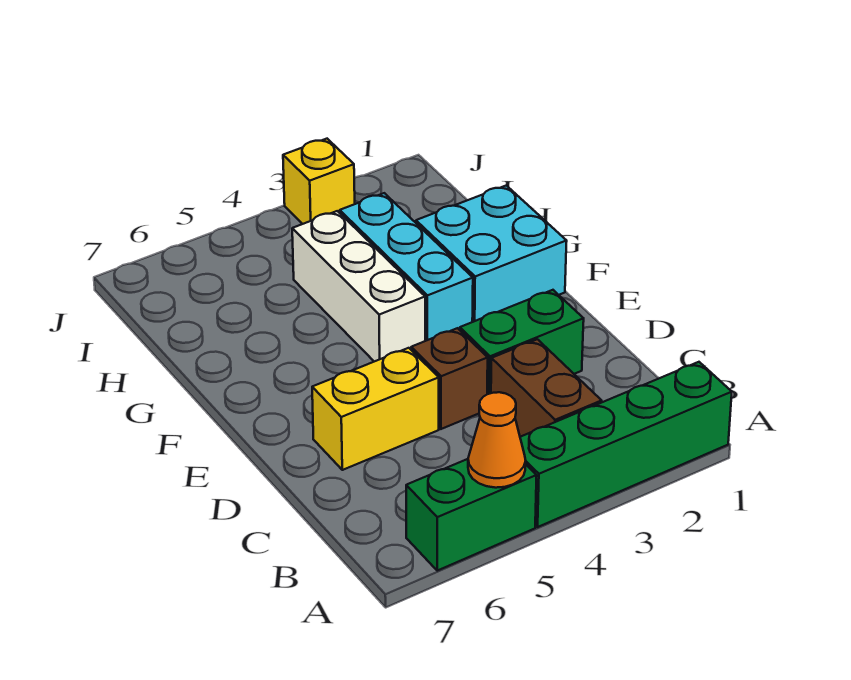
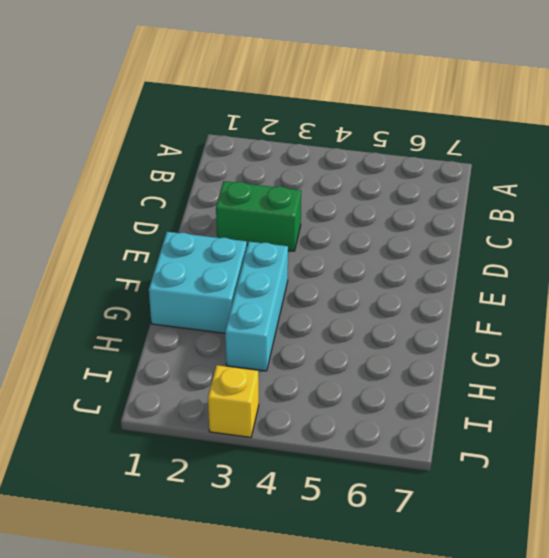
none -> green 1x4 brick [520,362,732,527]
none -> green 1x2 brick [406,459,537,571]

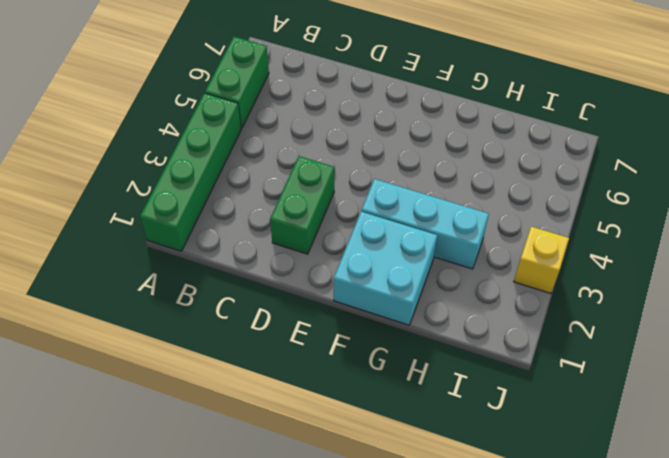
none -> brown 1x2 brick [491,339,602,437]
none -> brown 1x1 brick [411,328,488,429]

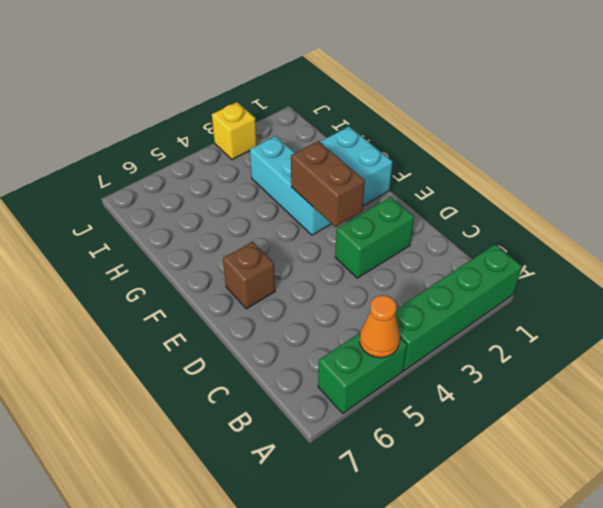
brown 1x2 brick [291,141,365,227] -> brown 1x2 brick moved to [491,339,602,437]
brown 1x1 brick [223,242,275,309] -> brown 1x1 brick moved to [411,328,488,429]
none -> yellow 1x2 brick [312,348,439,470]
none -> white 1x3 brick [292,211,425,362]

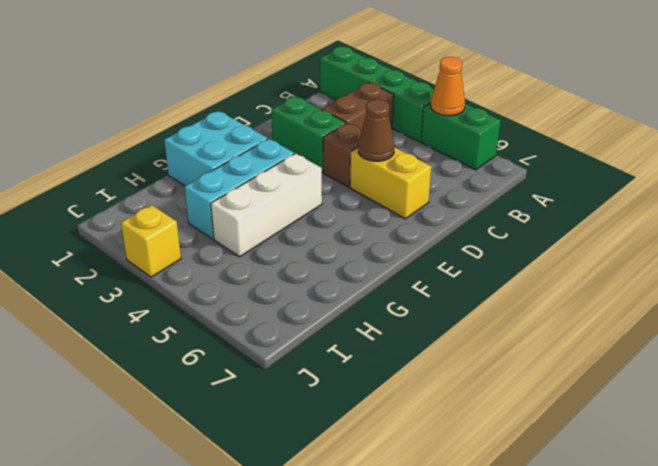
brown 1x1 cone [358,99,395,161] -> none

